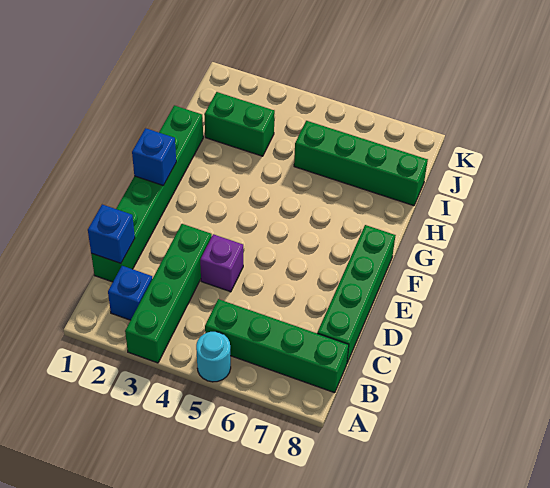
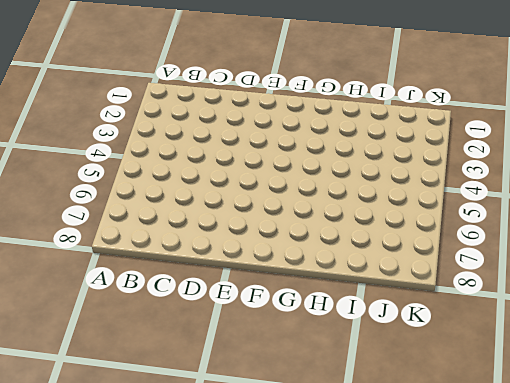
none -> green 1x4 brick [125,224,212,363]
none -> cyan 1x1 round brick [196,332,231,382]

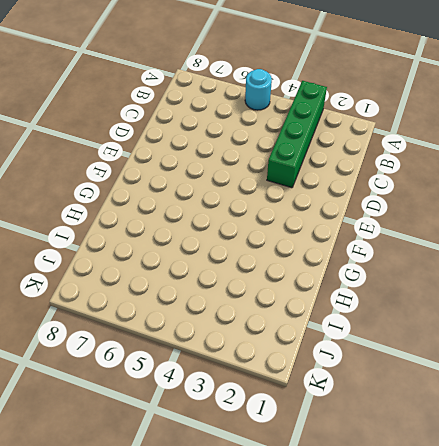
none -> blue 1x1 brick [108,266,152,320]
none -> green 1x4 brick [205,299,349,393]

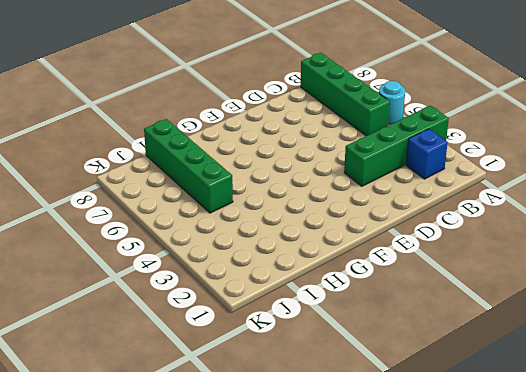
none -> green 1x6 brick [91,105,203,282]
none -> green 1x4 brick [317,225,396,363]

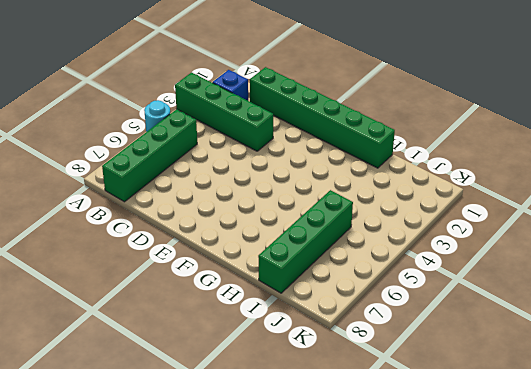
none -> green 1x4 brick [317,225,396,363]
none -> purple 1x1 brick [200,234,243,292]

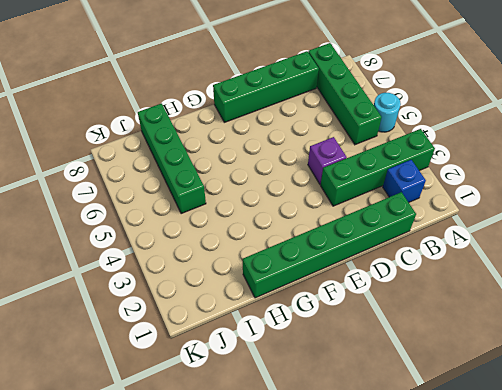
none -> green 1x2 brick [204,92,275,156]
none -> blue 1x1 brick [88,205,135,263]

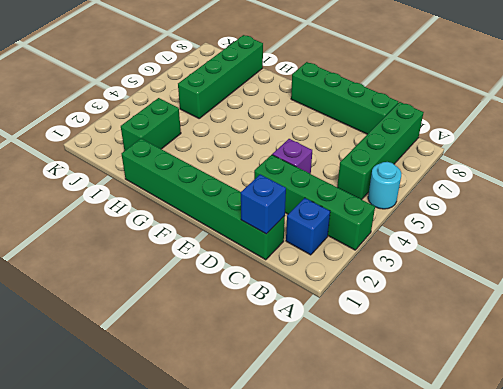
none -> blue 1x1 brick [132,128,176,185]

